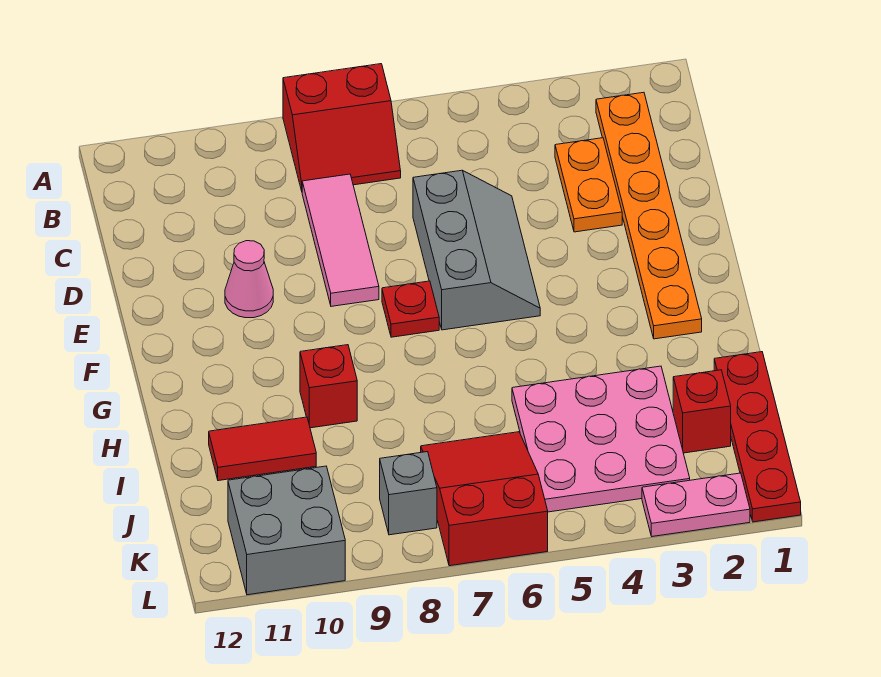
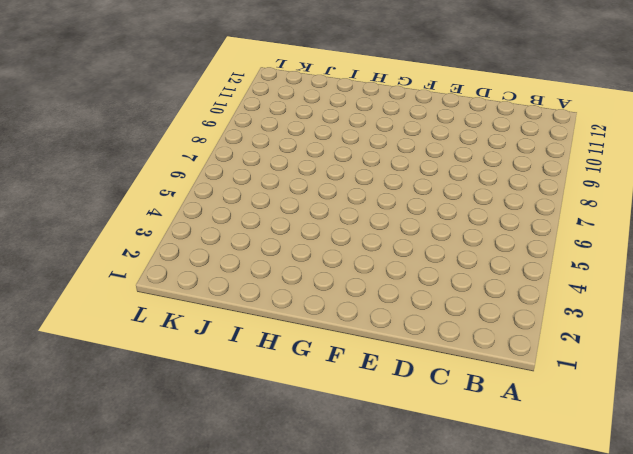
none -> red 2x2 slope [283,64,401,191]
none -> orange 1x6 plate [596,92,702,339]
none -> orange 1x2 plate [555,138,622,232]

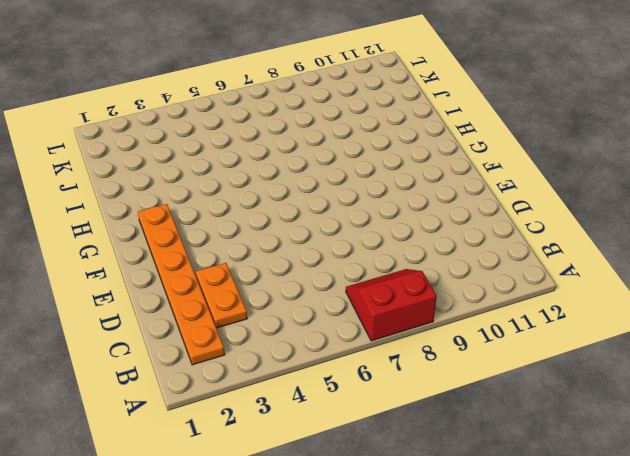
none -> pink 1x3 tile [302,174,379,306]
none -> grey 2x3 slope [413,170,540,330]
none -> pink 1x1 cone [225,241,273,318]

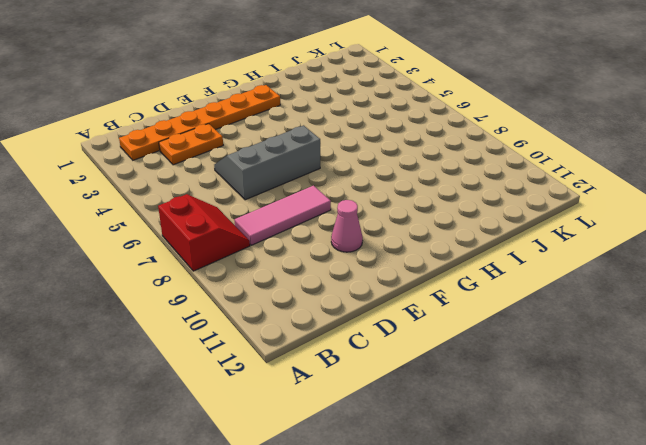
none -> red 1x1 plate [382,281,439,337]
none -> red 1x1 brick [300,345,357,428]
none -> red 1x4 plate [714,352,801,522]

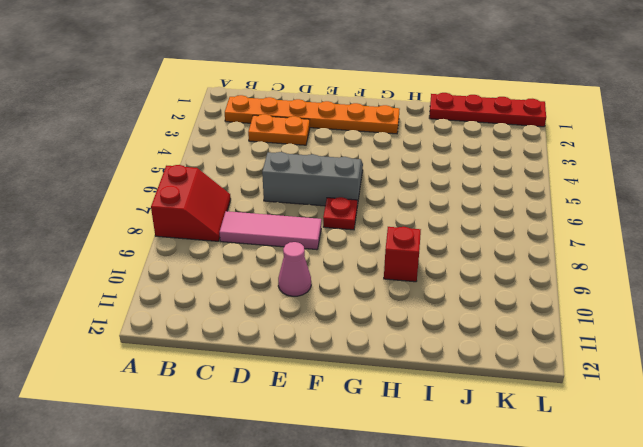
none -> pink 3x3 plate [512,366,690,512]
none -> red 1x2 tile [209,417,316,481]
none -> red 1x1 brick [673,370,731,453]

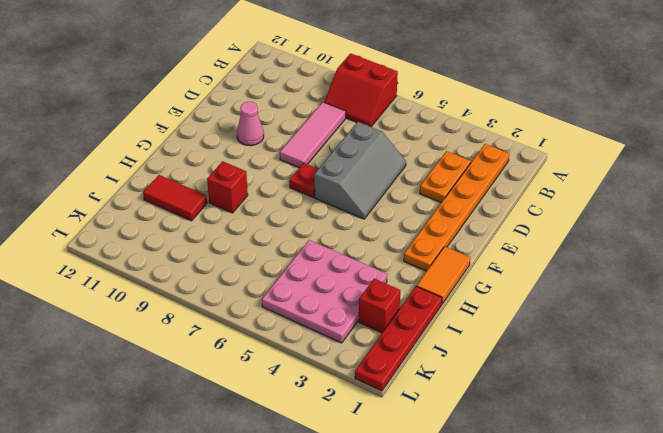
orange 1x2 tile [417,246,470,304] -> none
none -> red 2x3 slope [421,432,548,566]
none -> grey 1x1 brick [380,452,437,535]
none -> grey 2x2 brick [228,466,345,595]

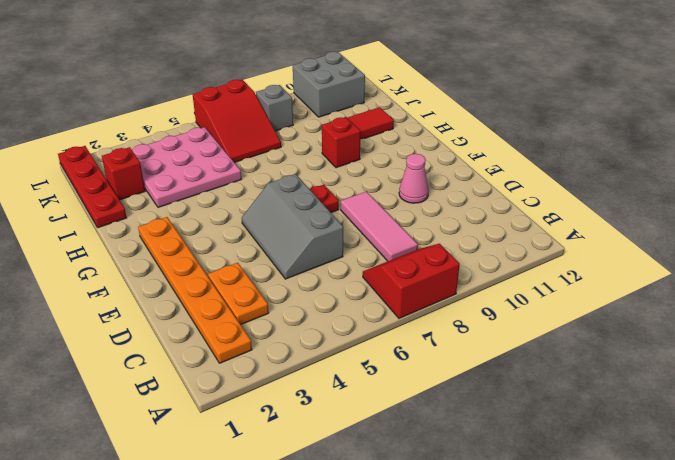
none -> pink 1x2 plate [642,473,750,536]

